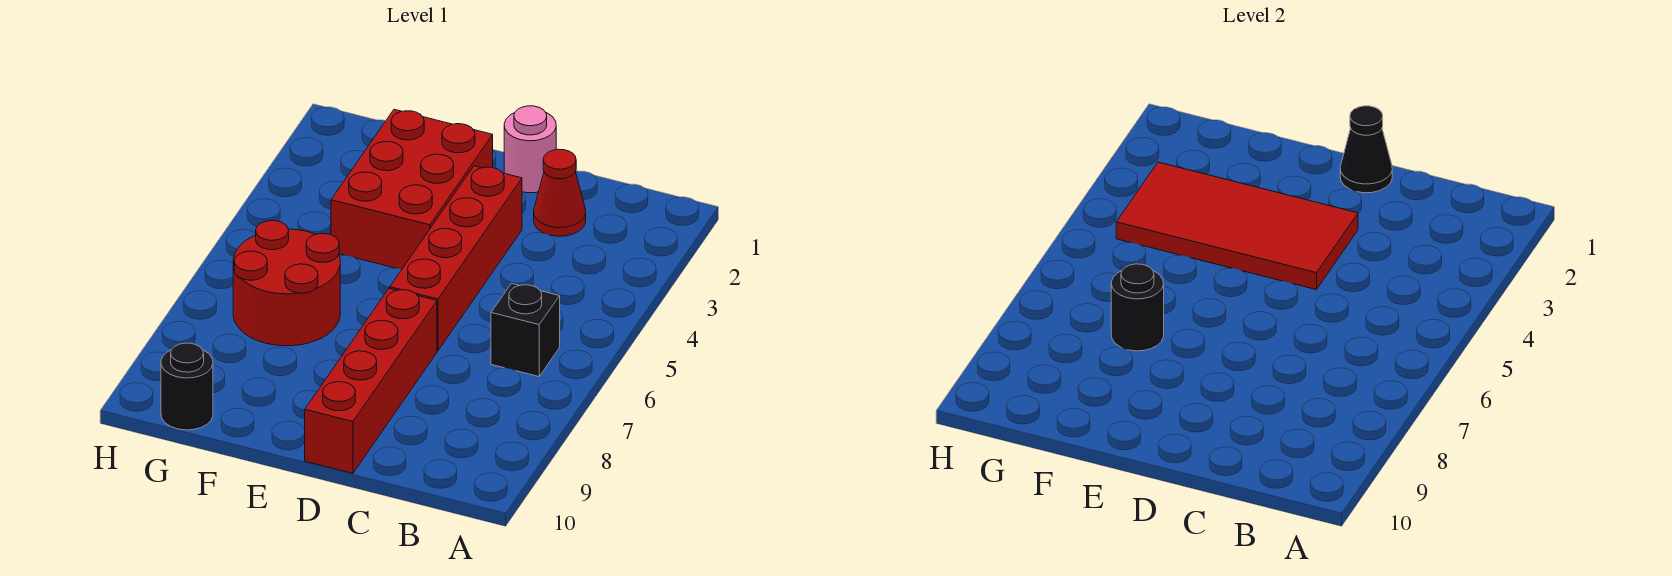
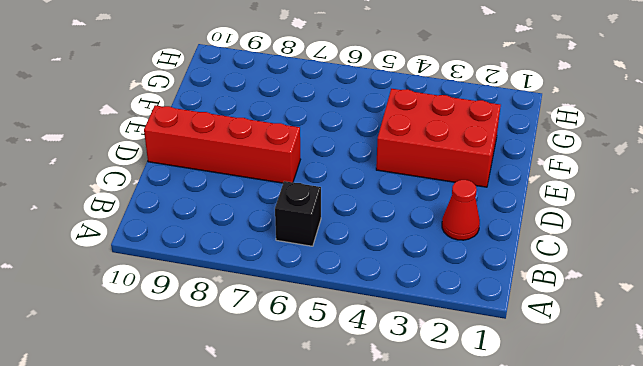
none -> pink 1x1 round brick [504,106,556,193]
none -> red 1x4 brick [390,166,522,351]

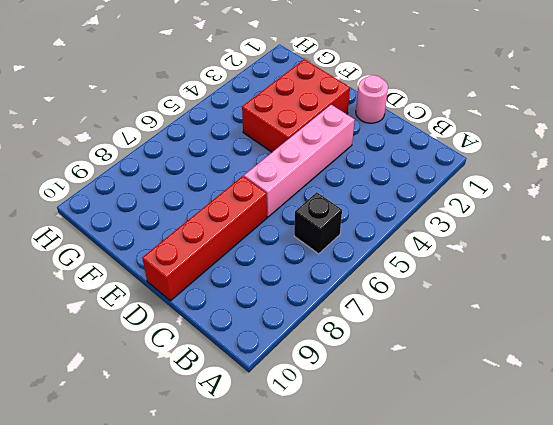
pink 1x4 brick [244,105,355,217] -> red 1x4 brick [390,166,522,351]
none -> red 1x1 cone [534,149,586,236]
none -> red 2x2 round brick [233,221,340,346]

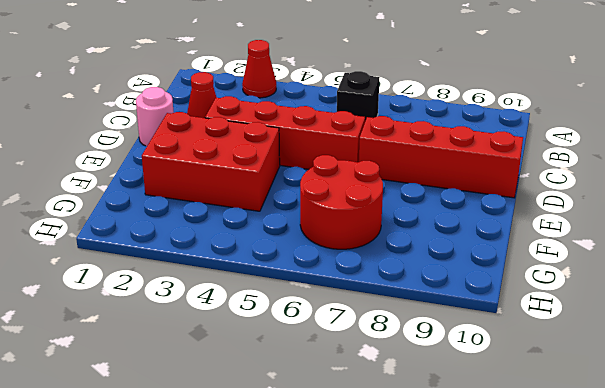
red 1x1 cone [242,40,276,98] -> none
none -> black 1x1 round brick [161,343,213,430]
none -> black 1x1 cone [1340,106,1392,193]

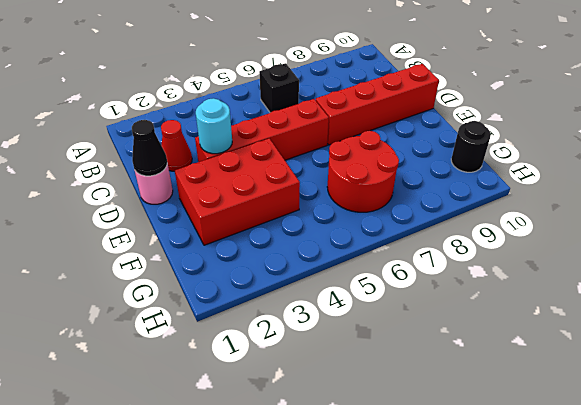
cyan 1x1 round brick [196,98,232,154] -> red 2x4 tile [1116,162,1358,290]
none -> black 1x1 round brick [1111,264,1164,351]

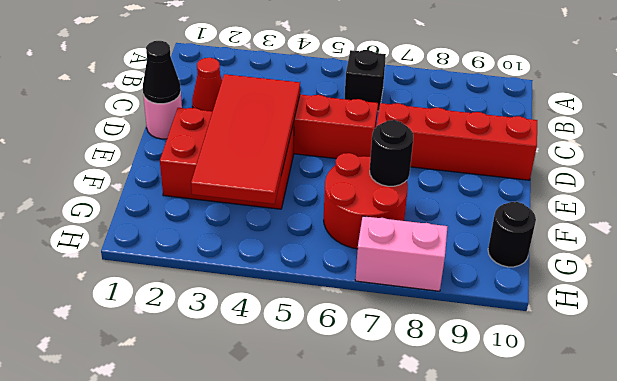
pink 1x2 brick [355,216,448,291] -> none

